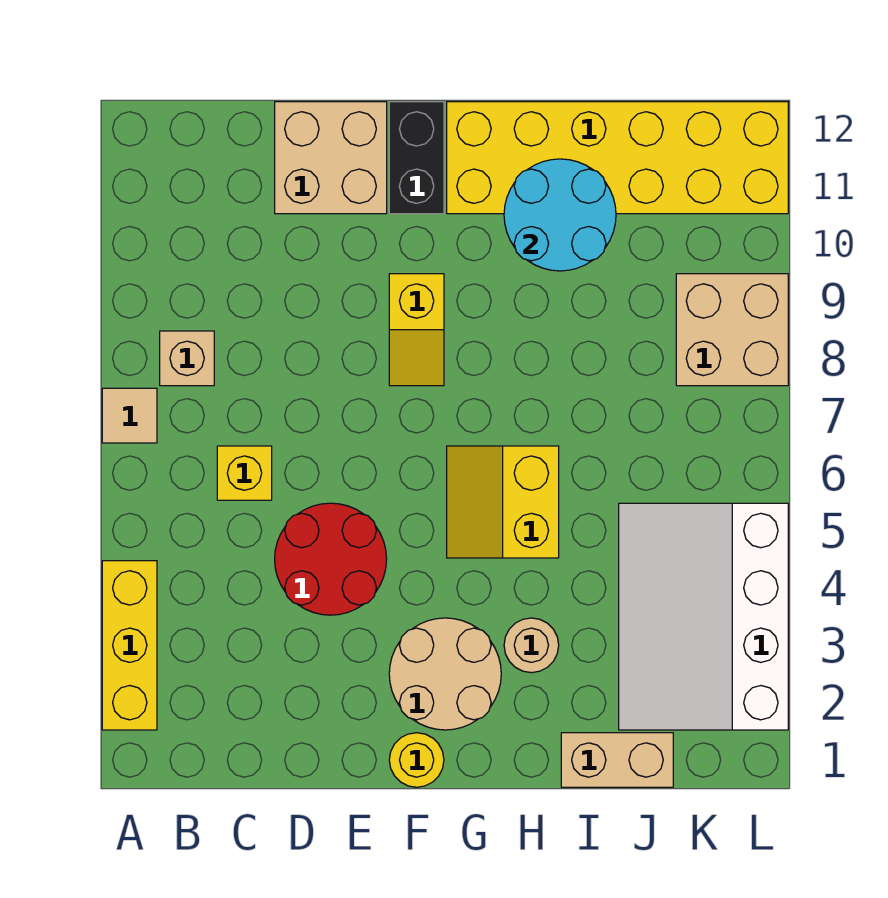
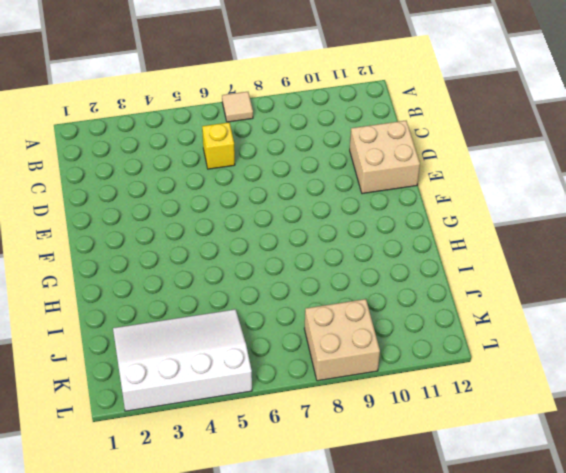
none -> yellow 1x3 brick [102,561,157,730]
none -> tan 1x1 brick [160,331,214,386]
none -> red 2x2 round brick [275,503,387,615]

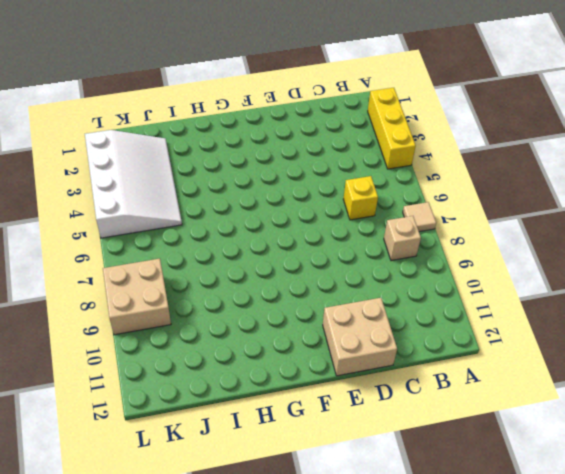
none -> red 2x2 round brick [275,503,387,615]
none -> yellow 1x1 round brick [389,733,444,787]
none -> tan 2x2 round brick [389,618,501,730]

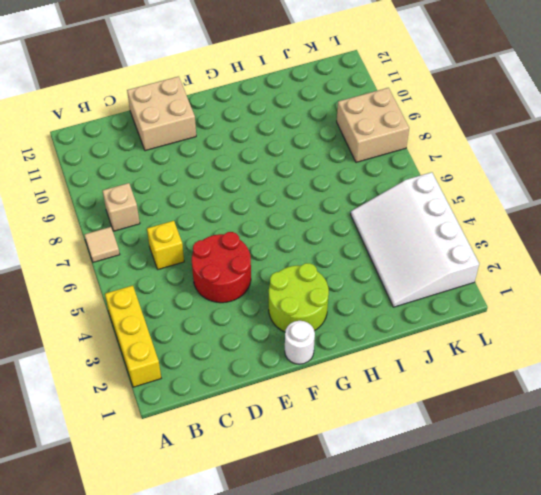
white 1x1 round brick [285,321,315,364] -> yellow 1x1 round brick [389,733,444,787]
lime 2x2 round brick [269,263,329,332] -> tan 2x2 round brick [389,618,501,730]
none -> yellow 1x2 slope [389,274,444,386]
none -> black 1x2 brick [389,102,444,214]
none -> yellow 2x2 slope [447,446,559,558]

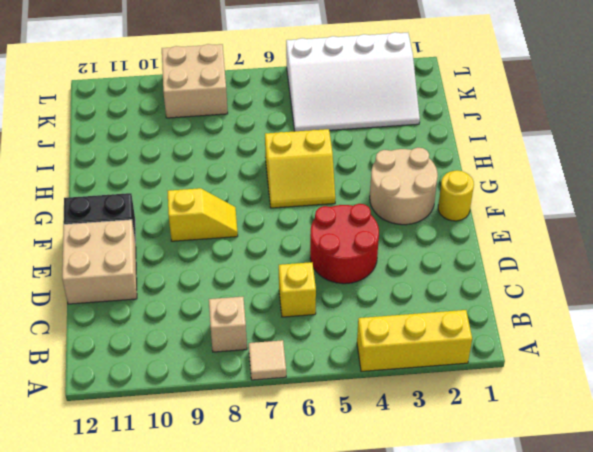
none -> yellow 2x6 brick [447,102,788,214]
none -> tan 1x1 round brick [504,618,559,673]
none -> tan 1x2 brick [561,733,673,787]

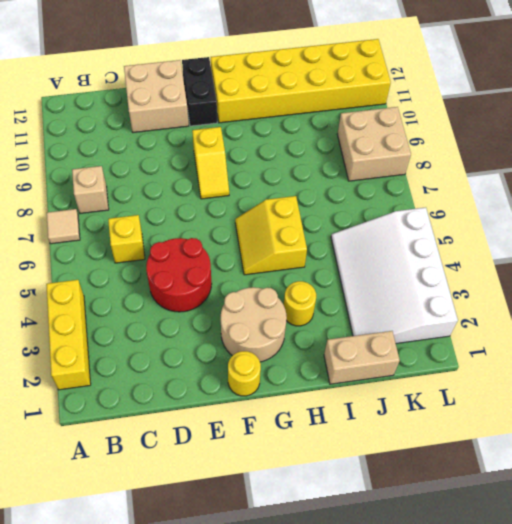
yellow 1x1 round brick [284,281,316,326] -> tan 1x1 round brick [504,618,559,673]
none -> cyan 2x2 round brick [504,159,616,271]

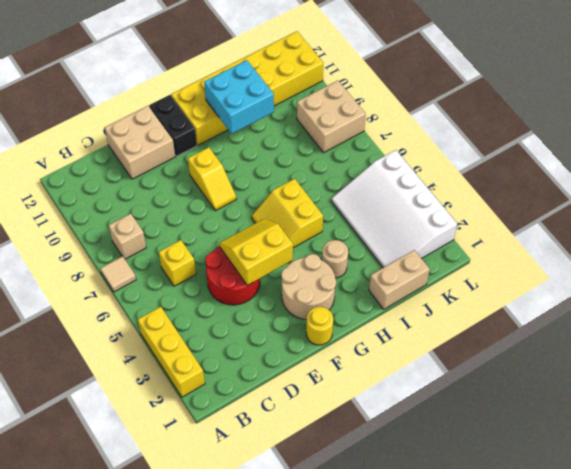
yellow 2x2 slope [219,219,293,285] -> none
cyan 2x2 brick [204,60,274,134] -> cyan 2x2 round brick [504,159,616,271]

